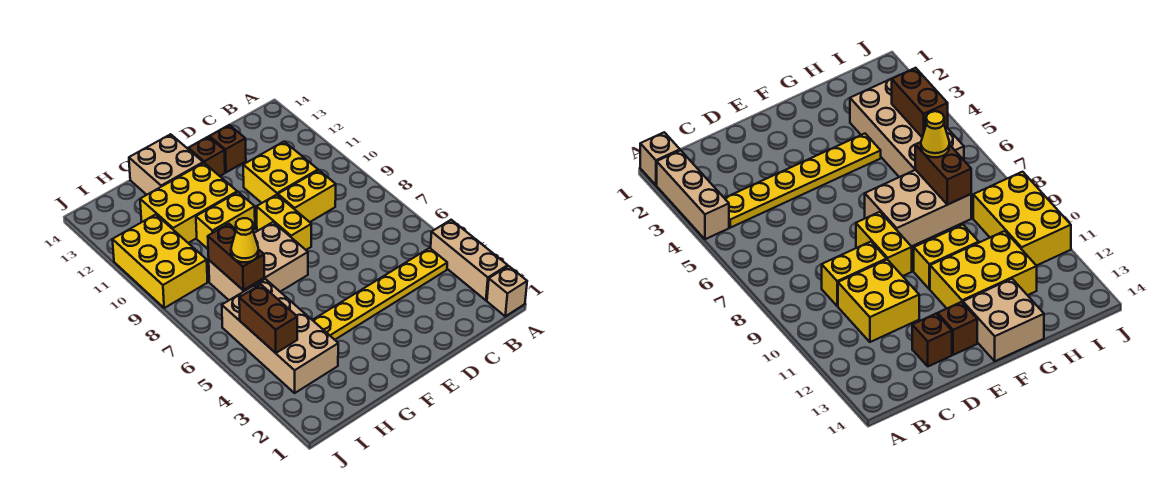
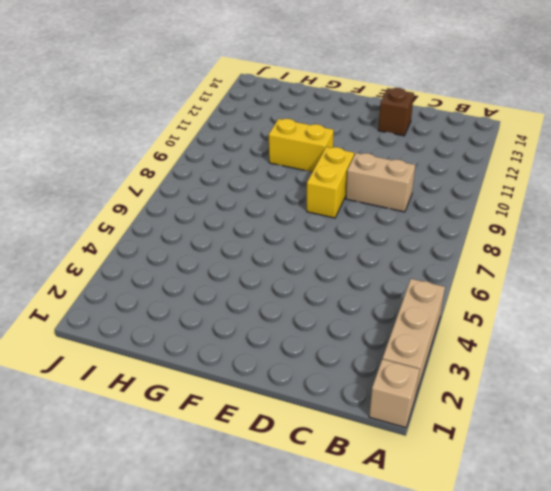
tan 1x2 brick [346,153,415,212] -> yellow 1x2 brick [278,170,336,222]
none -> yellow 1x6 plate [313,248,447,340]
none -> yellow 2x2 brick [243,142,318,203]
none -> brown 1x1 brick [188,137,225,176]

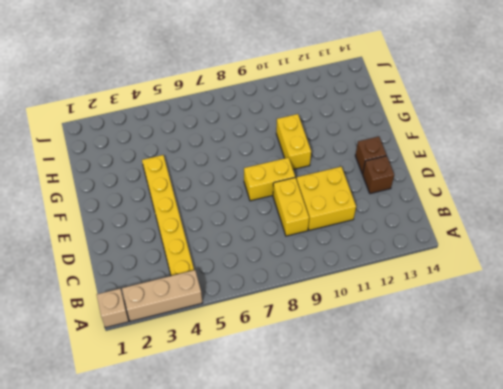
none -> tan 2x3 brick [209,222,308,300]
none -> yellow 2x3 brick [140,163,237,243]
none -> tan 2x2 brick [129,134,203,195]

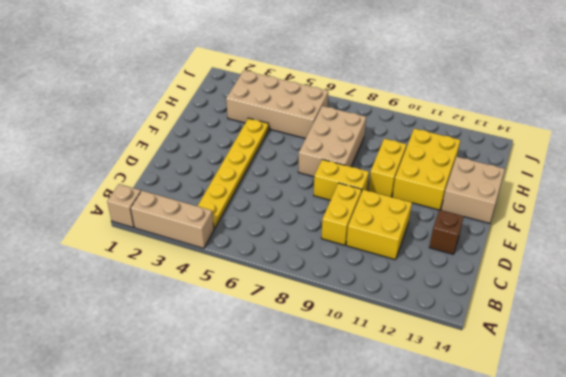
none -> brown 1x1 brick [188,137,225,176]
none -> yellow 2x3 brick [112,214,208,308]
none -> brown 1x2 brick [208,224,264,290]

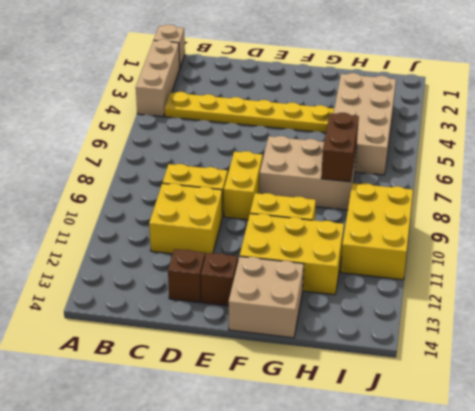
none -> brown 1x2 brick [239,285,297,353]
none -> yellow 1x1 cone [231,218,259,262]

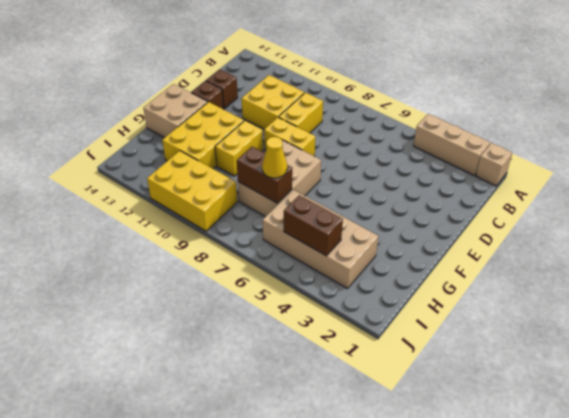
none -> yellow 1x6 plate [313,248,447,340]

